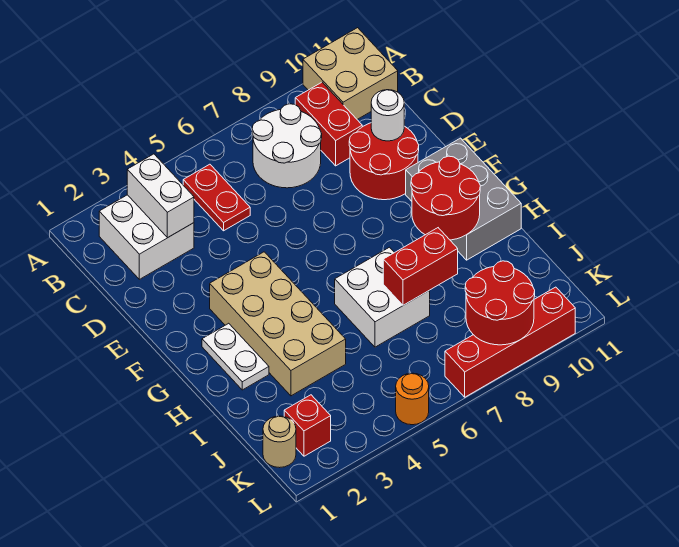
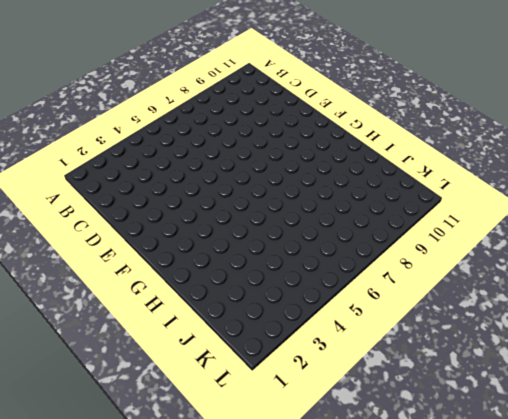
none -> tan 2x2 brick [303,28,398,119]
none -> white 2x2 brick [99,195,194,279]
none -> red 1x2 plate [183,164,250,231]

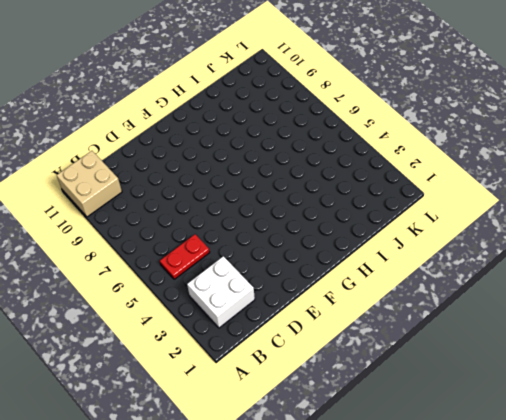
none -> white 2x2 round brick [252,104,322,188]
none -> red 1x2 brick [295,82,362,166]
none -> red 2x2 round brick [349,123,419,200]

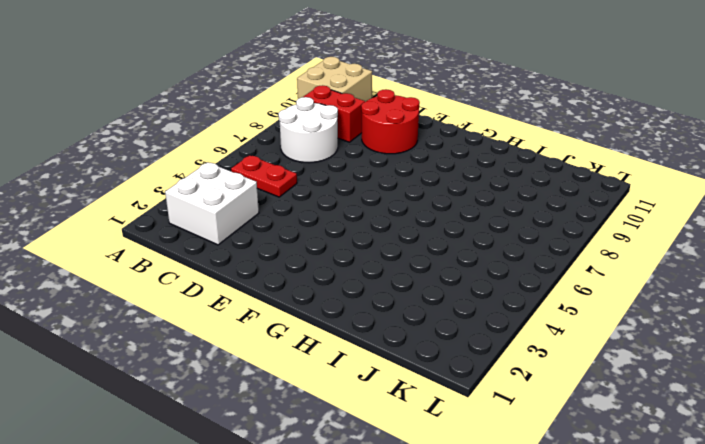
none -> tan 2x4 brick [210,252,346,396]
none -> grey 2x3 brick [406,138,521,260]
none -> white 1x2 plate [202,323,269,390]

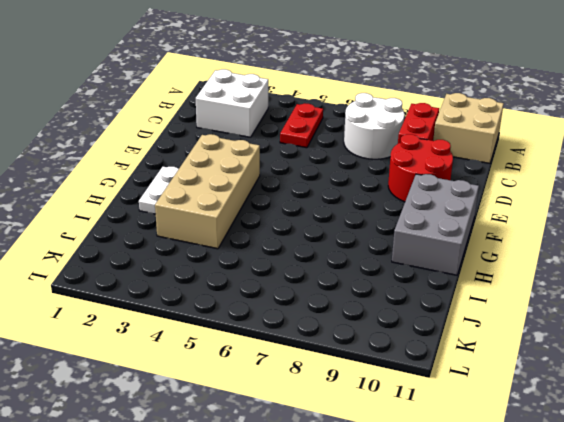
none -> white 2x2 brick [335,247,430,347]
none -> tan 1x1 round brick [263,416,296,468]
none -> red 1x1 brick [284,395,331,456]

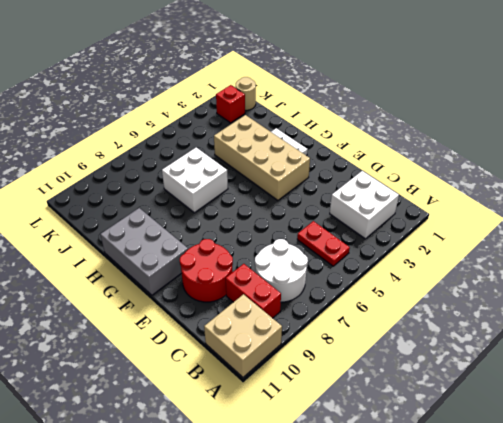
none -> orange 1x1 round brick [396,373,429,425]
none -> red 1x4 brick [445,287,575,397]
none -> white 1x2 brick [127,154,194,238]

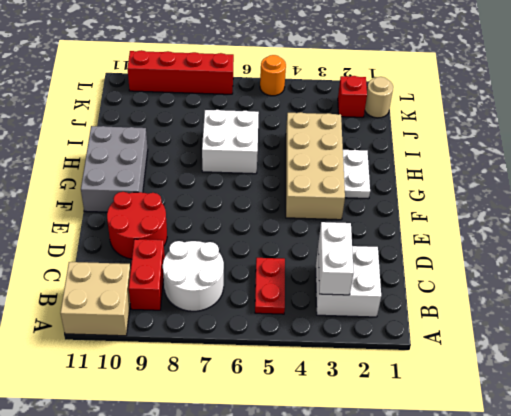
none -> white 1x1 round brick [371,90,404,141]
none -> red 2x2 round brick [411,156,480,240]
none -> red 1x2 brick [383,228,458,305]

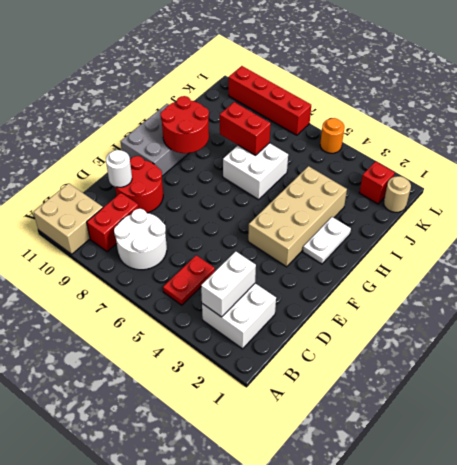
none -> red 2x2 round brick [465,261,535,345]

